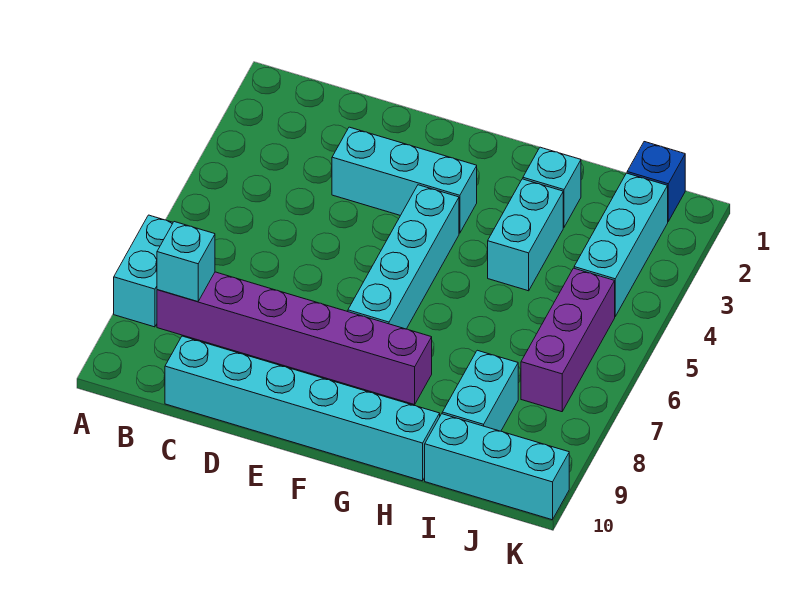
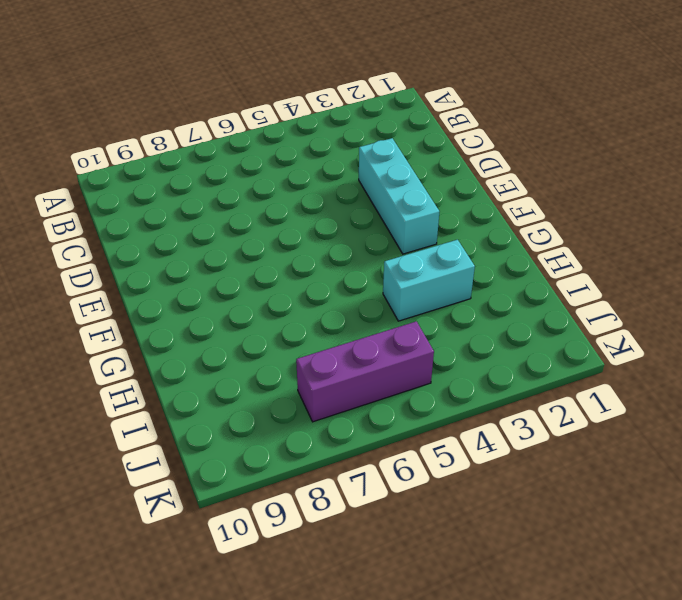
none -> cyan 1x2 brick [114,215,173,327]
none -> purple 1x6 brick [157,272,432,405]
none -> cyan 1x6 brick [165,336,440,481]

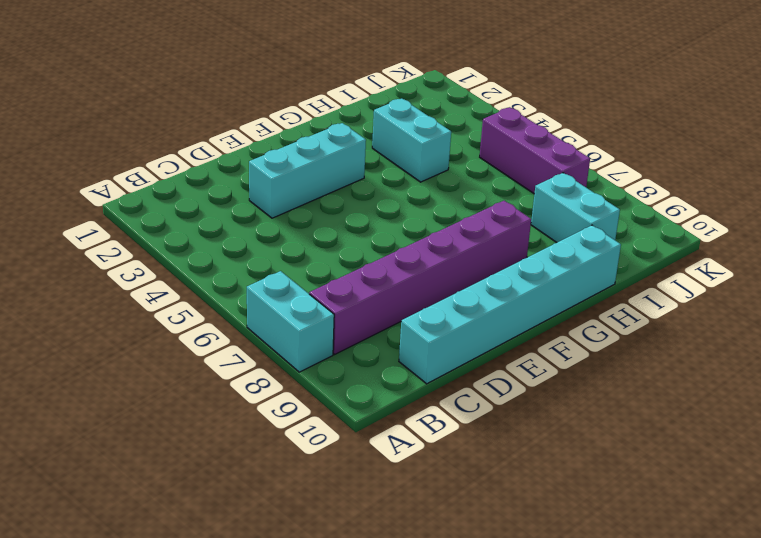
none -> cyan 1x4 brick [348,185,459,329]
none -> cyan 1x1 brick [523,147,581,227]
none -> cyan 1x3 brick [425,414,569,520]

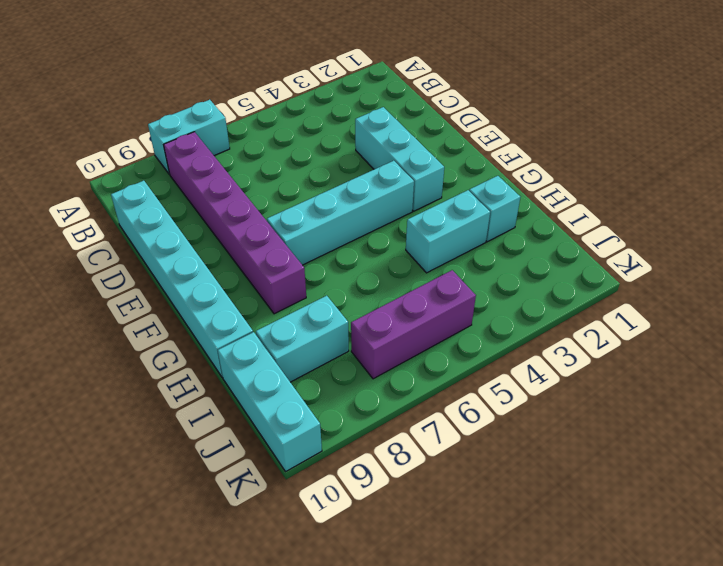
none -> blue 1x1 brick [627,142,685,221]
none -> cyan 1x3 brick [574,173,668,316]
none -> cyan 1x1 brick [157,222,215,302]

